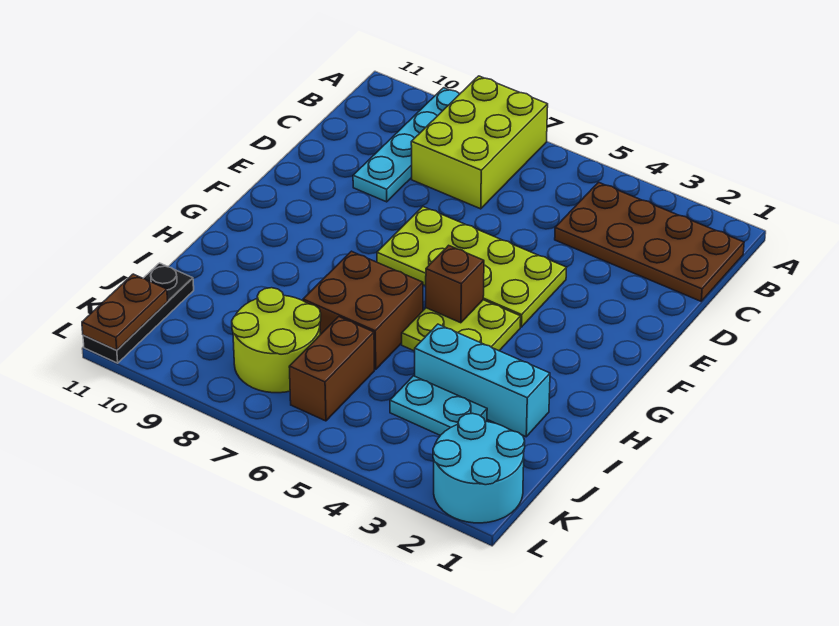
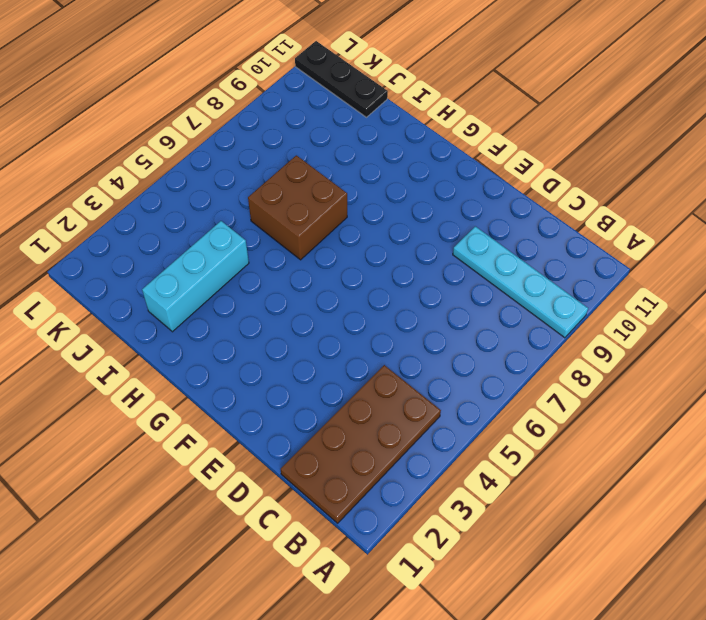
none -> lime 2x3 brick [411,76,548,209]
none -> lime 2x4 plate [377,207,567,327]
none -> lime 2x2 plate [402,300,521,351]

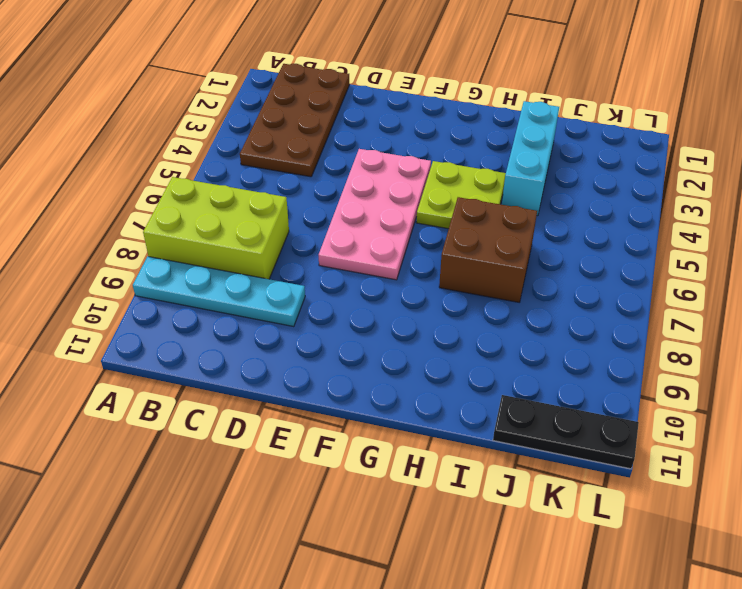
pink 2x4 plate [319,149,431,280] -> lime 2x4 plate [377,207,567,327]
none -> cyan 1x2 plate [390,376,487,435]
none -> brown 1x2 brick [289,317,374,421]
none -> lime 2x2 round brick [232,288,321,393]

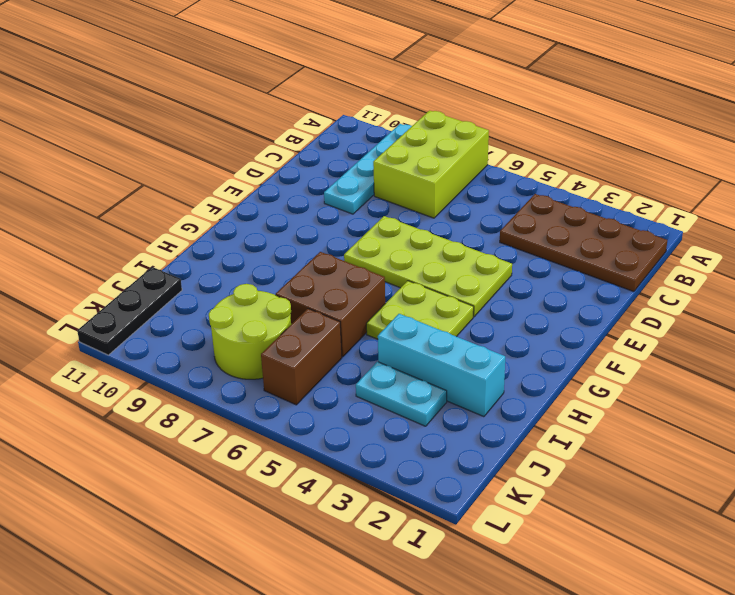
none -> cyan 2x2 round brick [433,413,525,523]
none -> brown 1x1 brick [426,245,484,323]
none -> brown 1x2 plate [82,274,168,350]

